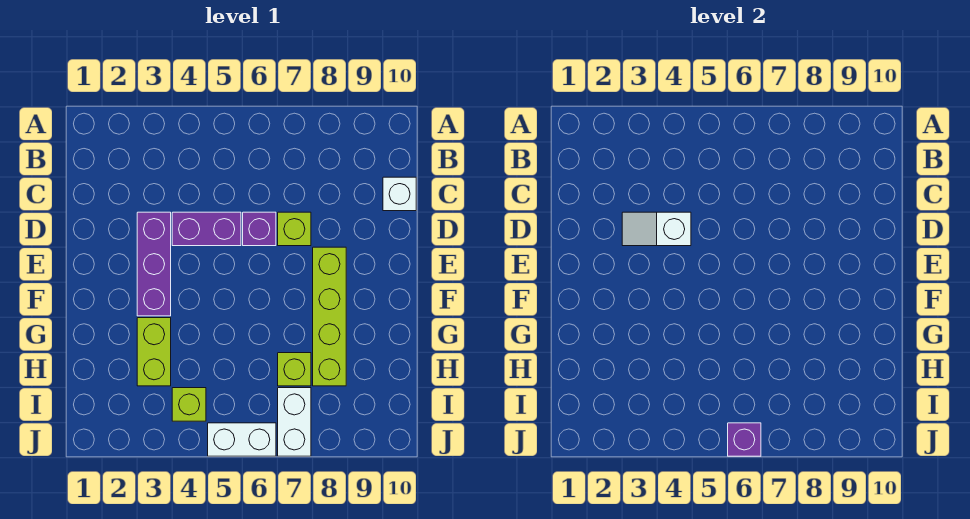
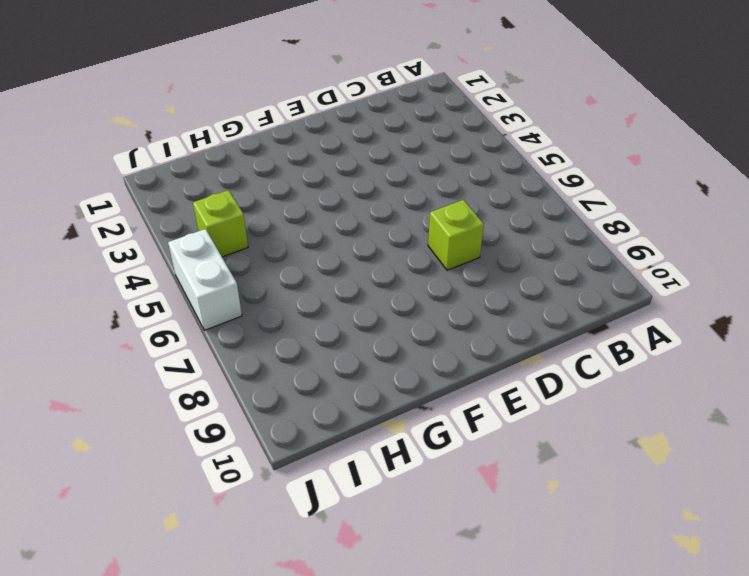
none -> white 1x1 brick [383,177,416,211]
none -> purple 1x3 brick [137,212,171,316]
none -> purple 1x2 brick [172,212,241,246]

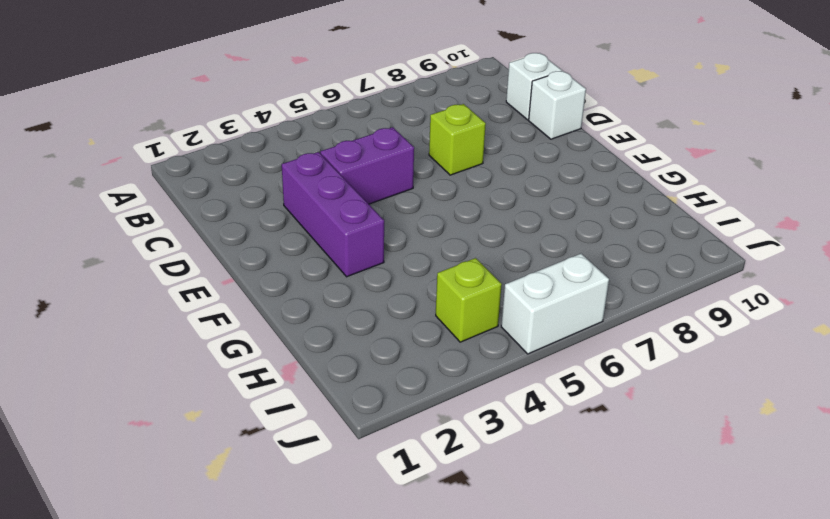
white 1x1 brick [529,71,586,139] -> none
none -> purple 1x1 brick [243,212,276,246]
none -> lime 1x4 brick [313,247,346,386]
none -> lime 1x2 brick [137,318,171,386]

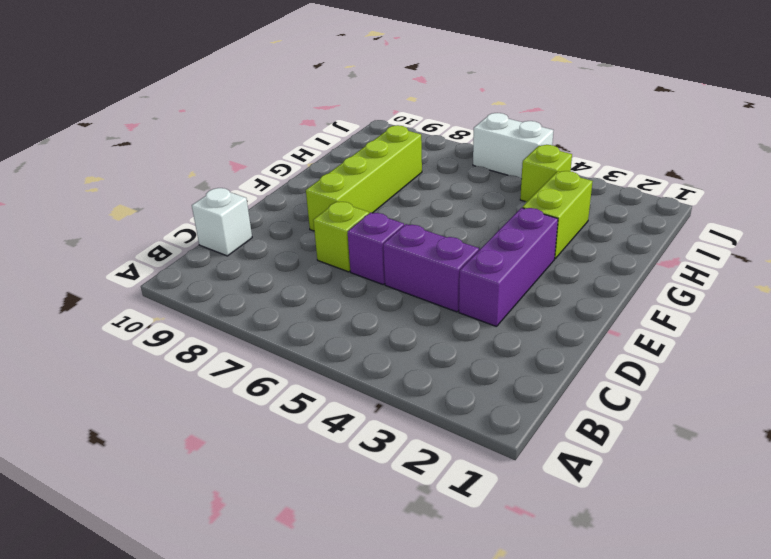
none -> lime 1x1 brick [278,353,311,386]
none -> white 1x2 brick [278,388,311,456]
none -> white 1x2 slope [622,212,691,246]

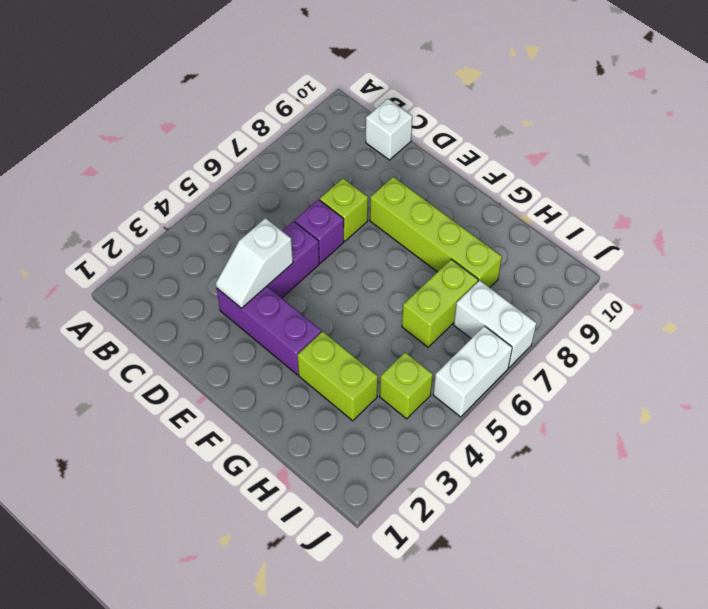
lime 1x2 brick [402,259,478,347] -> lime 1x1 brick [278,353,311,386]
none -> purple 1x1 brick [728,423,761,456]

